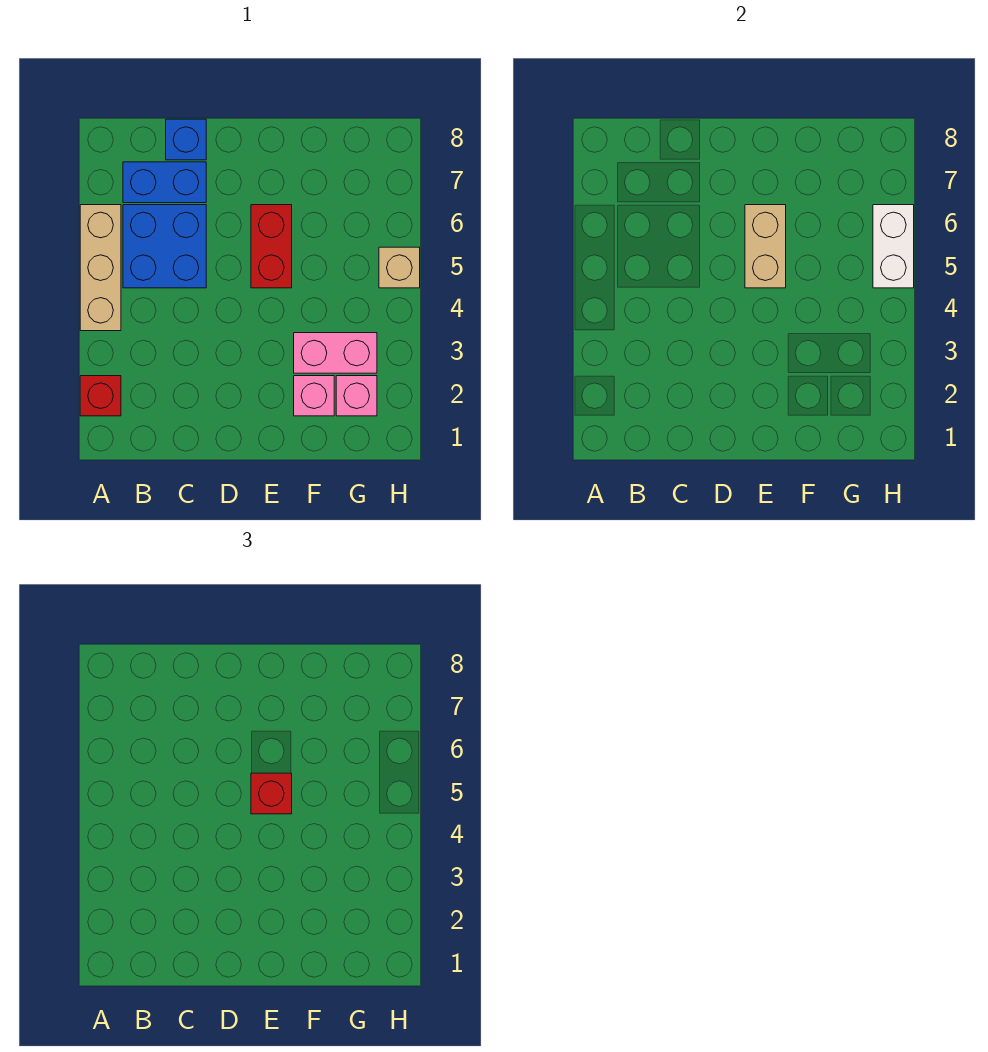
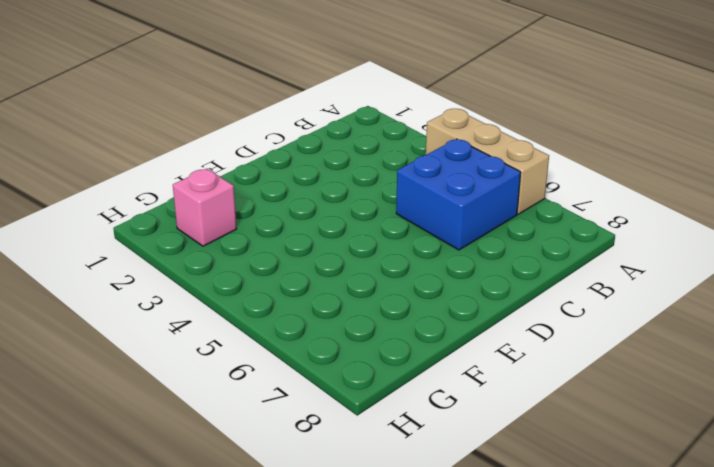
none -> red 1x1 brick [80,376,121,416]
none -> blue 1x2 brick [123,162,206,203]
none -> blue 1x1 brick [166,119,206,160]

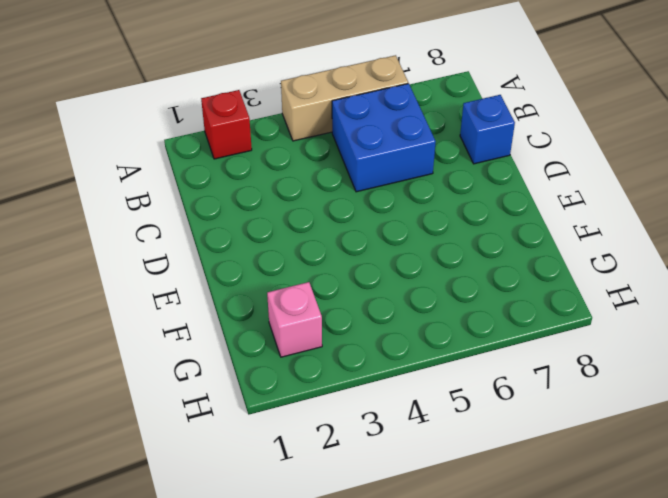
none -> blue 1x2 brick [123,162,206,203]
none -> red 1x2 brick [251,205,292,288]
none -> pink 1x1 brick [294,376,334,416]

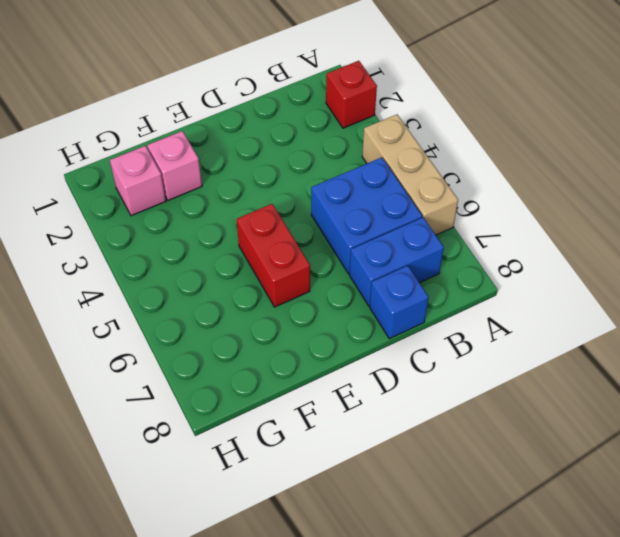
none -> pink 1x2 brick [294,333,377,373]
none -> tan 1x1 brick [379,247,420,288]
none -> tan 1x2 brick [745,205,786,288]

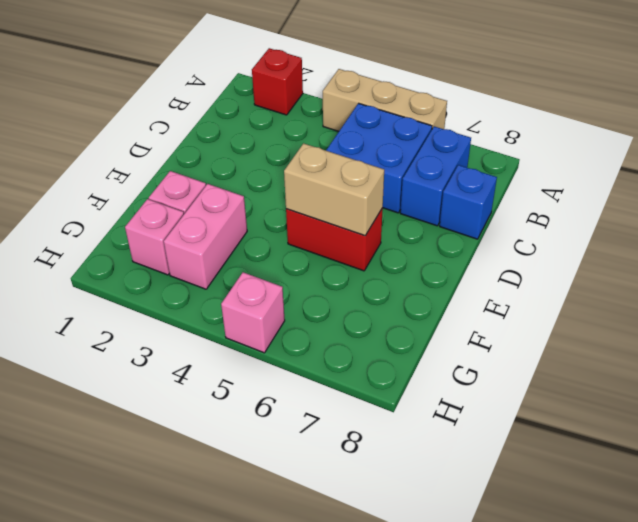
pink 1x1 brick [221,272,285,353] -> tan 1x1 brick [379,247,420,288]
none -> white 1x2 brick [873,205,914,288]
none -> red 1x1 brick [251,773,292,814]

